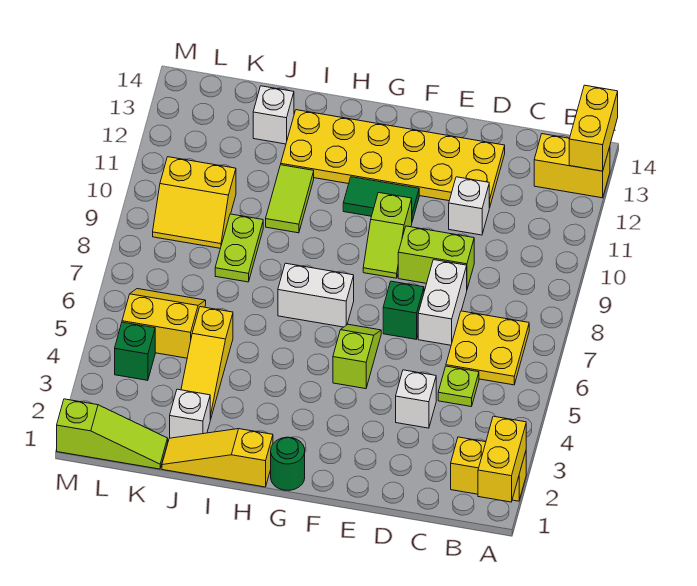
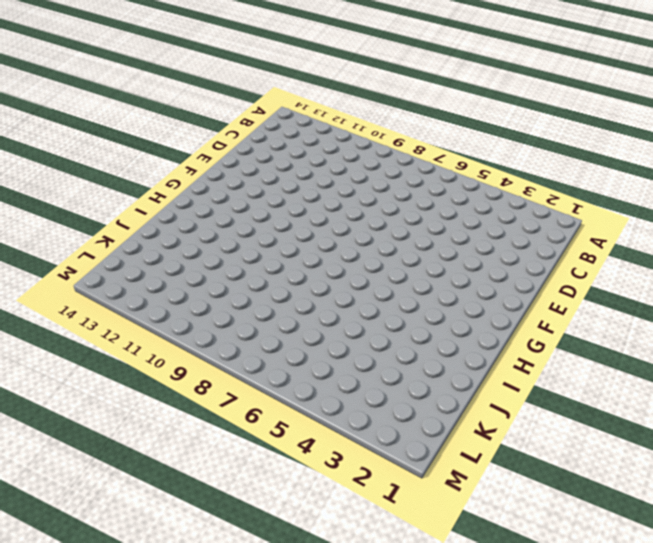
none -> yellow 1x2 brick [451,437,526,501]
none -> yellow 1x2 brick [534,134,610,198]
none -> yellow 2x2 plate [446,311,529,385]

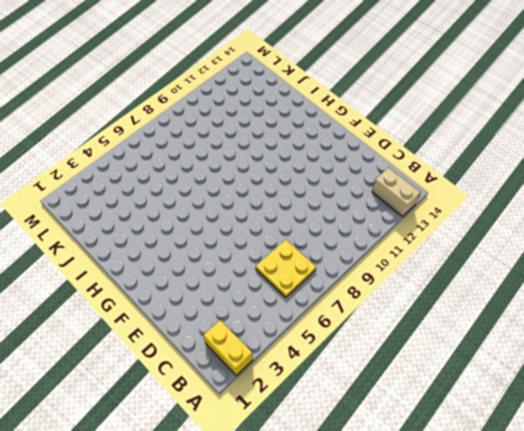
tan 1x2 brick [372,168,420,216] -> yellow 1x2 brick [534,134,610,198]
none -> lime 1x1 plate [438,366,479,407]
none -> white 1x1 brick [396,370,436,428]
none -> white 1x2 brick [418,260,467,345]

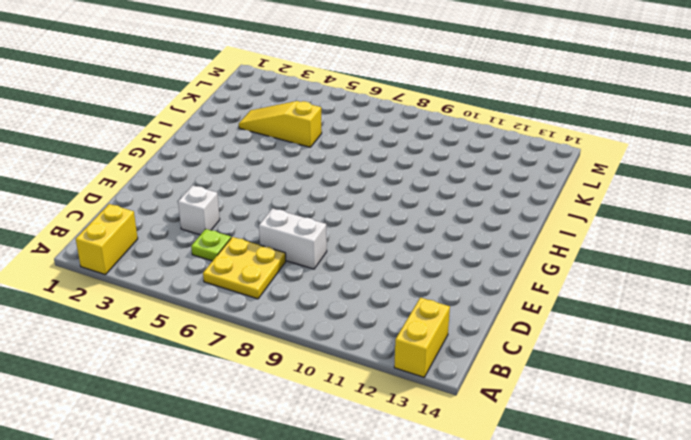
none -> lime 1x2 brick [398,226,474,289]
none -> white 1x1 brick [449,177,490,235]
none -> yellow 2x6 plate [281,110,505,207]

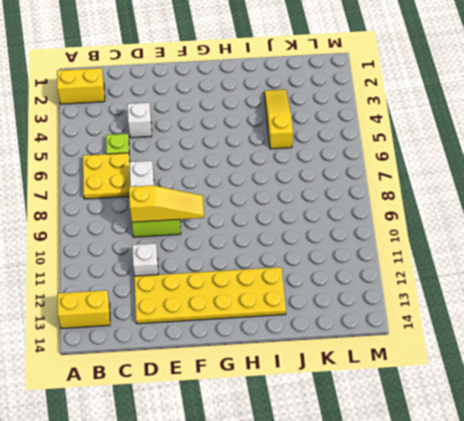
yellow 1x3 slope [129,185,204,222] -> yellow 1x3 slope moved to [162,429,273,487]
none -> green 1x1 brick [383,281,424,339]
none -> lime 1x2 slope [333,324,381,389]
none -> lime 1x2 slope [363,193,412,278]

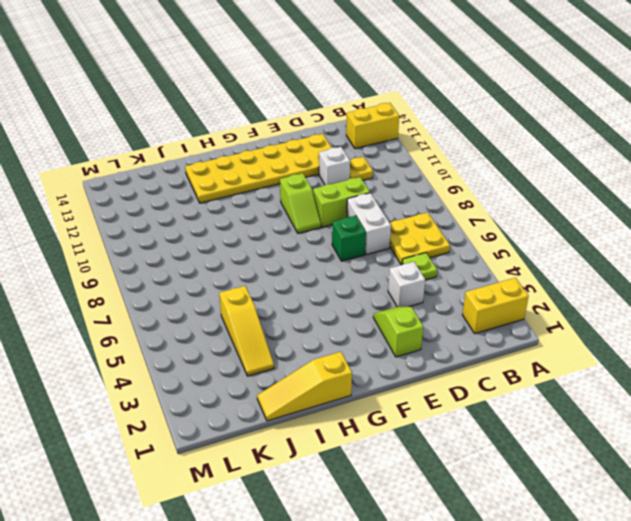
yellow 1x1 plate [350,157,373,180] -> none
lime 1x2 slope [373,307,423,357] -> lime 1x2 slope moved to [333,324,381,389]
none -> green 1x2 tile [343,177,419,221]
none -> green 1x1 round brick [271,437,305,491]
none -> white 1x2 brick [278,263,354,327]

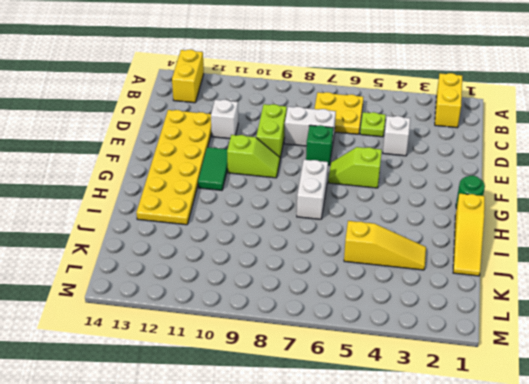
none -> lime 1x2 tile [266,165,314,233]
none -> white 1x1 brick [170,389,210,438]
none -> lime 1x2 plate [215,214,263,282]

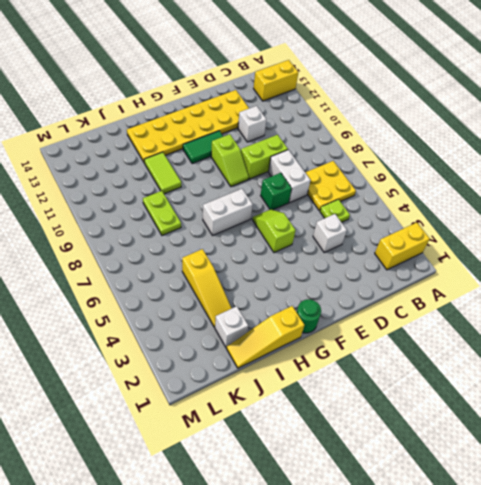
none -> white 1x1 brick [253,86,294,144]
none -> lime 1x3 slope [57,399,168,469]
none -> yellow 2x2 slope [122,289,206,358]

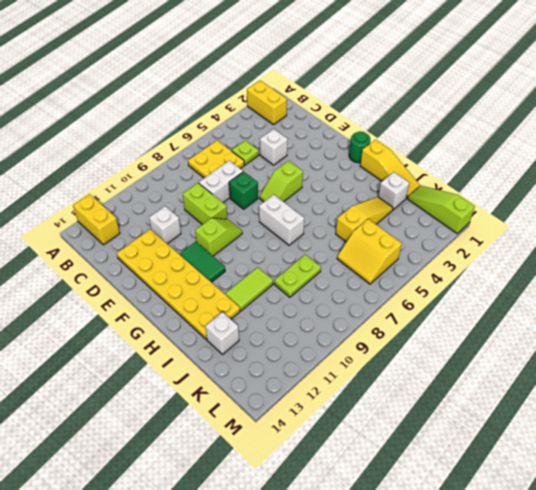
none -> yellow 2x2 slope [153,157,236,248]
none -> green 1x1 brick [115,322,155,380]
none -> yellow 1x2 brick [478,416,526,502]

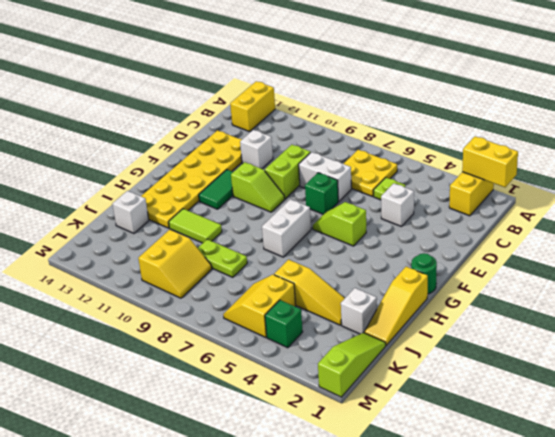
none -> yellow 1x2 brick [569,85,618,171]

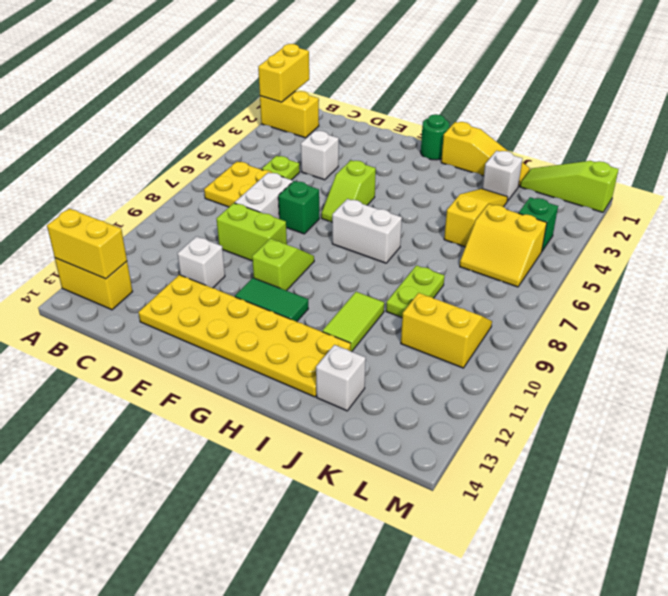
yellow 1x2 brick [47,209,127,279] -> yellow 1x2 brick turned to [569,85,618,171]

